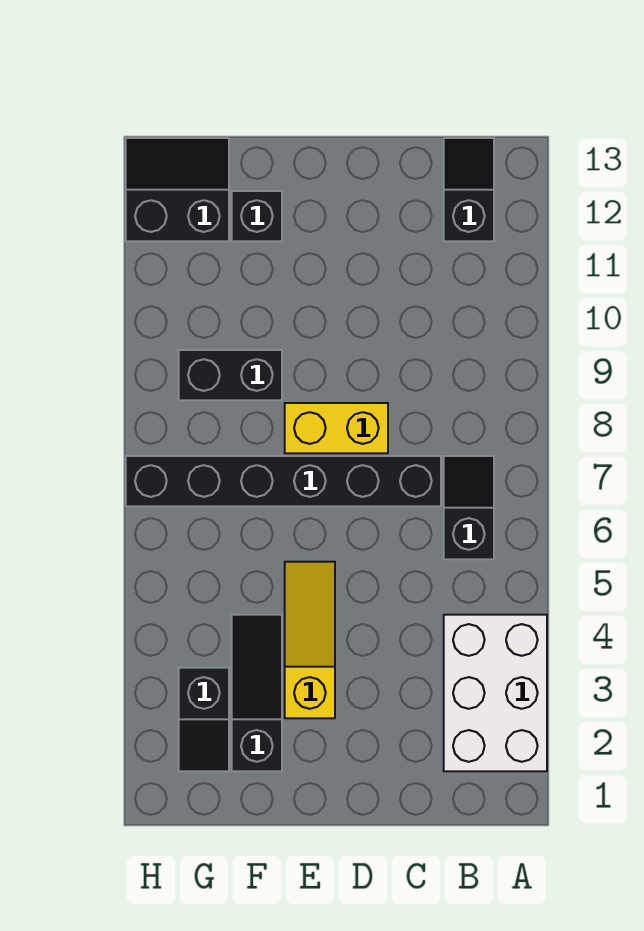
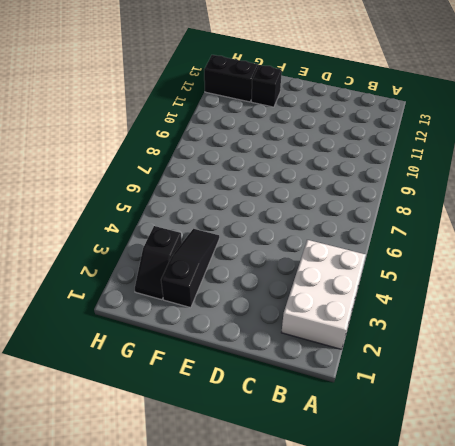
none -> black 1x2 slope [444,456,494,559]
none -> black 1x2 slope [444,138,494,241]

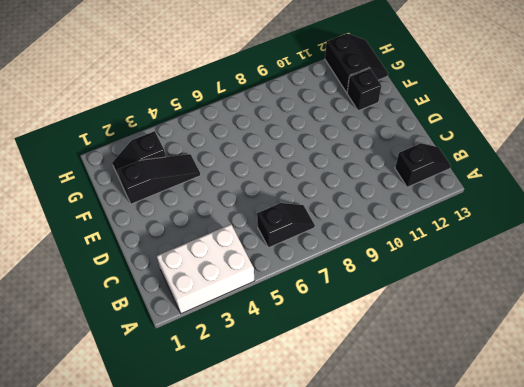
none -> black 1x6 brick [126,456,441,506]
none -> yellow 1x2 brick [285,403,388,453]

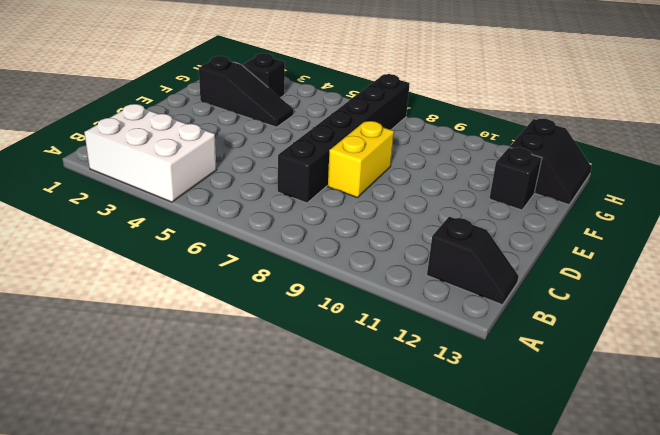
none -> black 1x2 slope [444,456,494,559]
none -> yellow 1x3 slope [285,562,335,718]

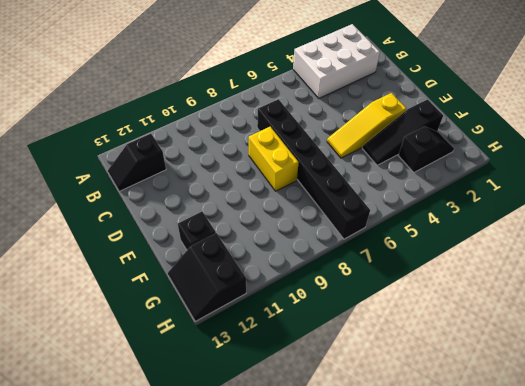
none -> black 1x2 slope [444,456,494,559]
none -> black 1x2 brick [179,350,282,400]

